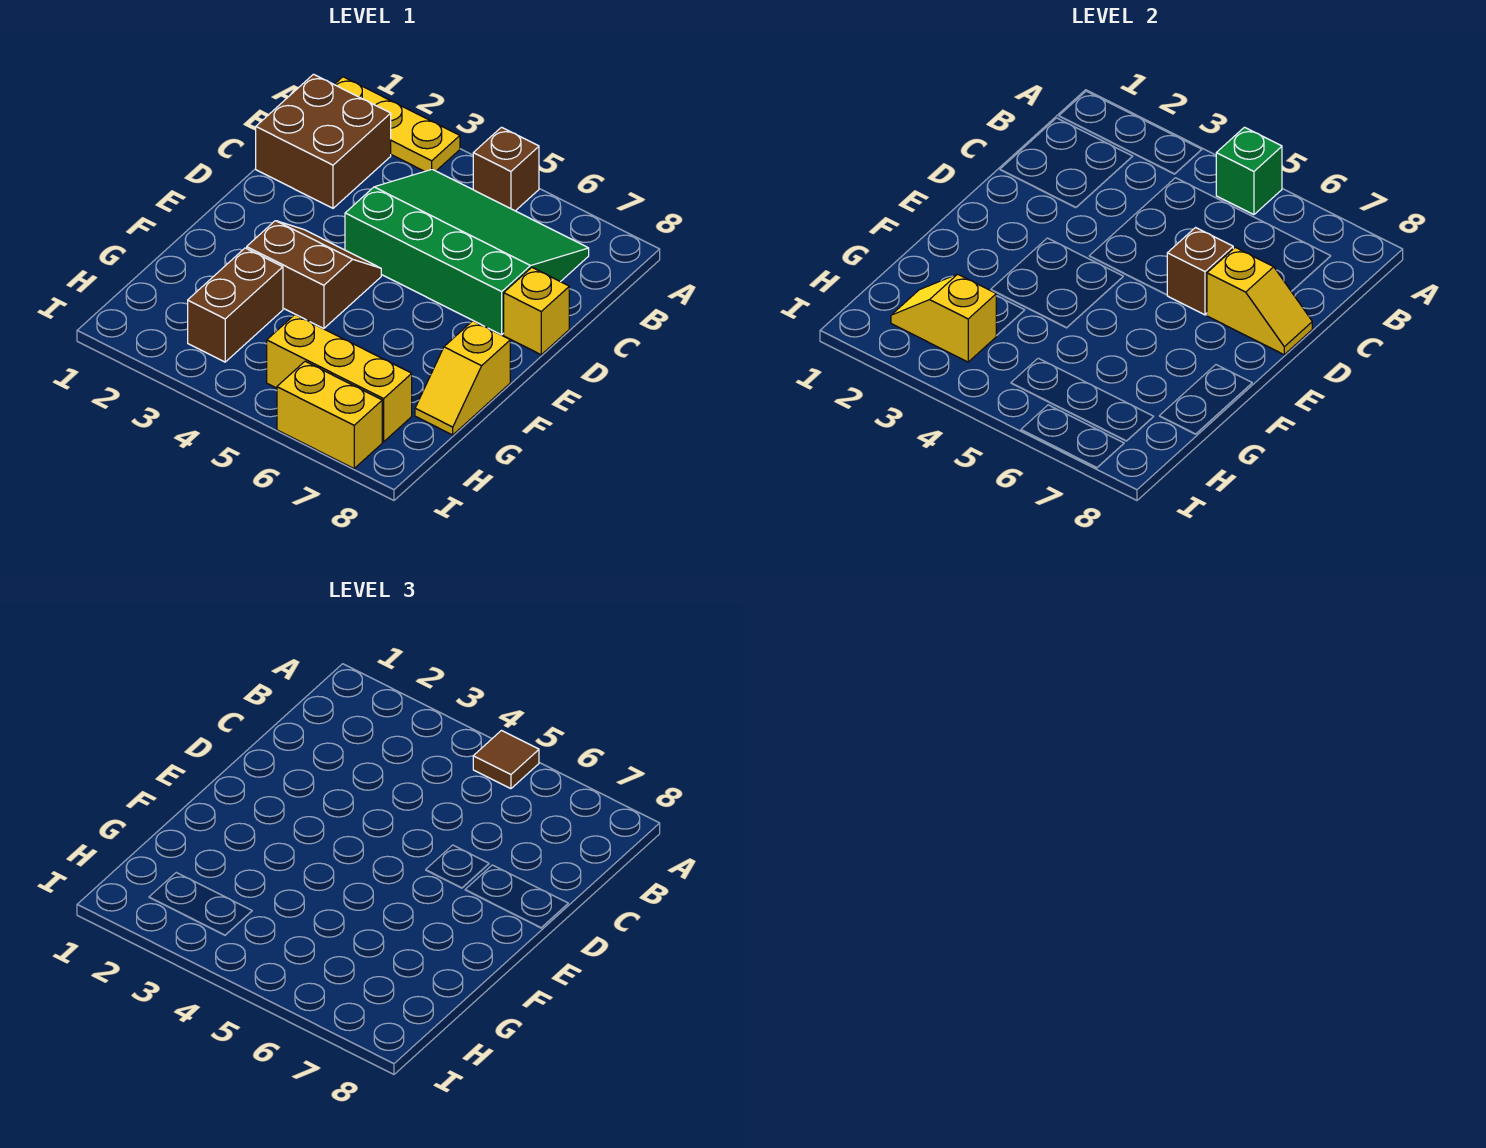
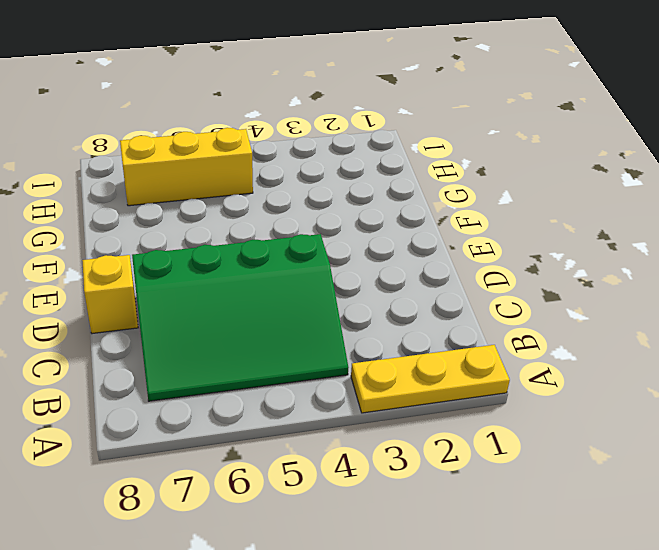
none -> brown 1x1 brick [473,127,539,211]
none -> brown 2x2 brick [256,74,391,208]
none -> brown 2x2 slope [247,221,381,329]

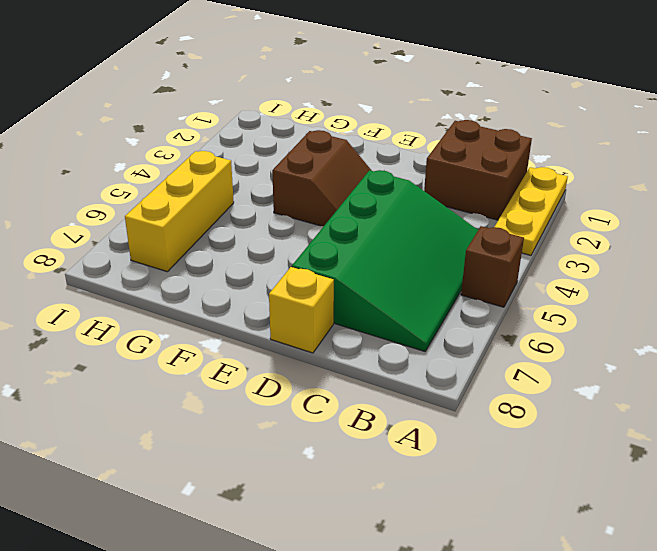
none -> yellow 1x2 slope [415,321,510,435]
none -> brown 1x2 brick [188,248,283,362]
none -> yellow 1x2 brick [277,361,382,468]

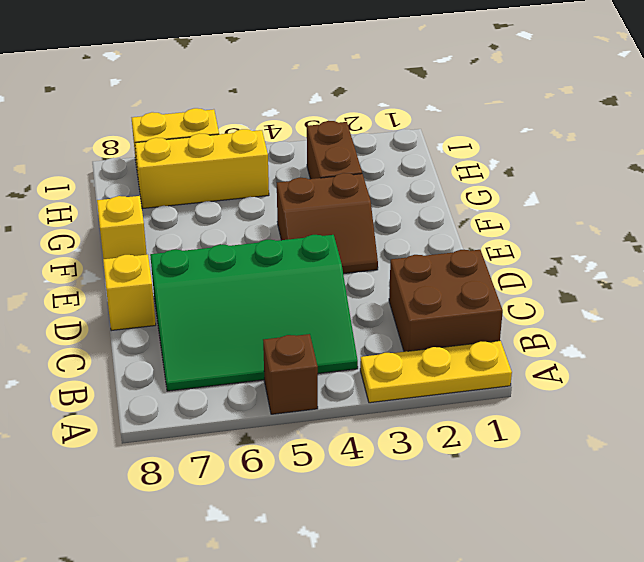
none -> green 1x1 brick [1216,127,1282,215]
none -> brown 1x1 brick [1167,228,1233,315]
none -> yellow 1x2 slope [1207,247,1312,355]

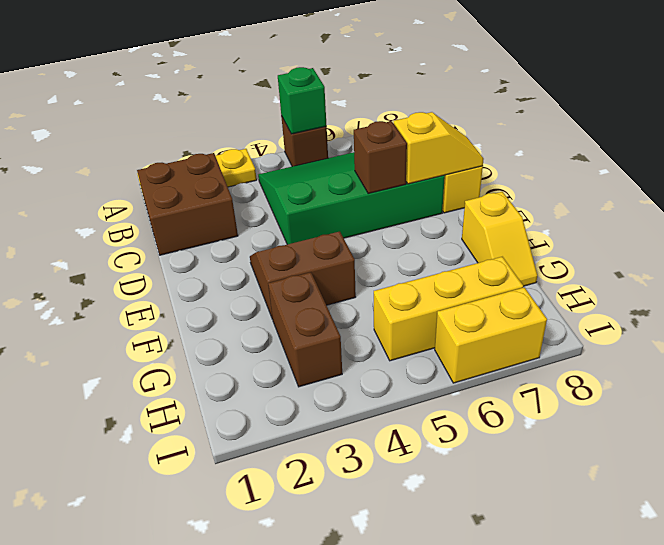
none -> yellow 1x2 slope [891,274,996,362]
none -> brown 1x1 tile [473,731,539,789]

